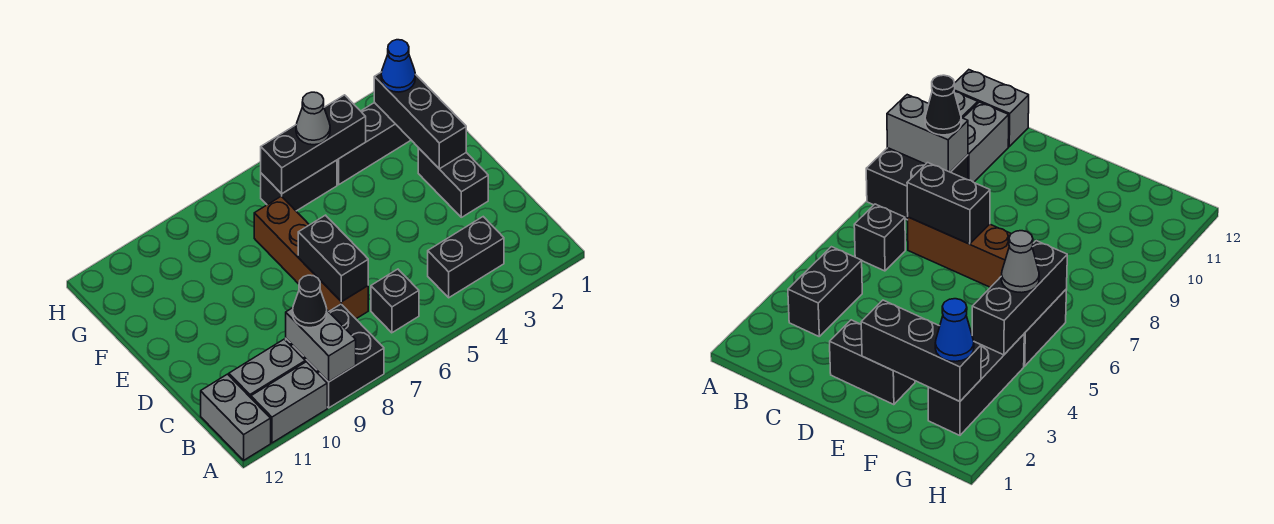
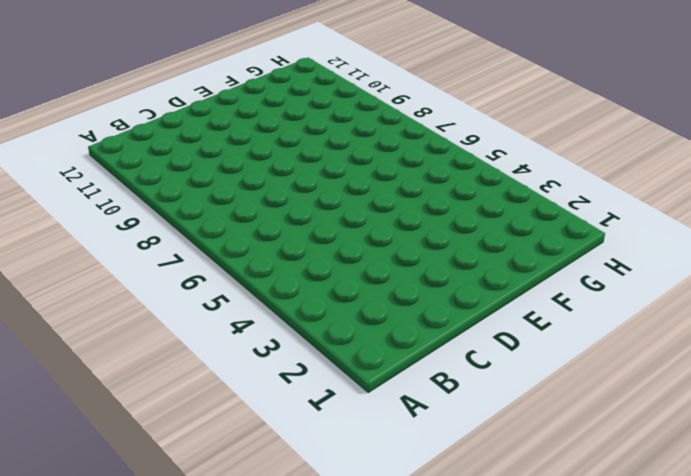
none -> black 2x2 brick [286,304,384,408]
none -> grey 1x2 brick [251,362,327,443]
none -> grey 1x2 brick [201,374,271,460]

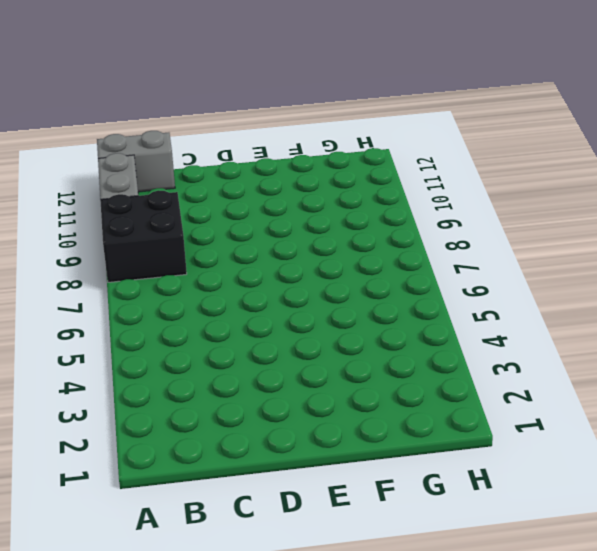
none -> black 1x2 brick [428,217,504,298]
none -> black 1x1 brick [371,269,419,333]
none -> grey 1x2 brick [229,339,305,398]

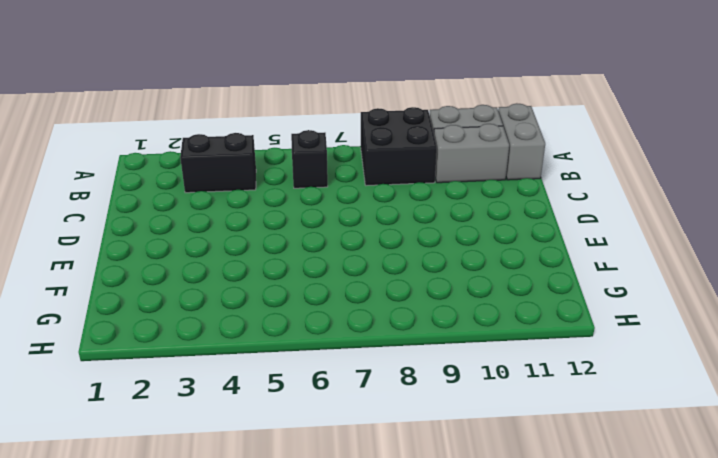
none -> brown 1x4 brick [254,196,368,319]
none -> black 1x2 brick [418,148,488,217]
none -> black 1x3 brick [337,102,411,185]

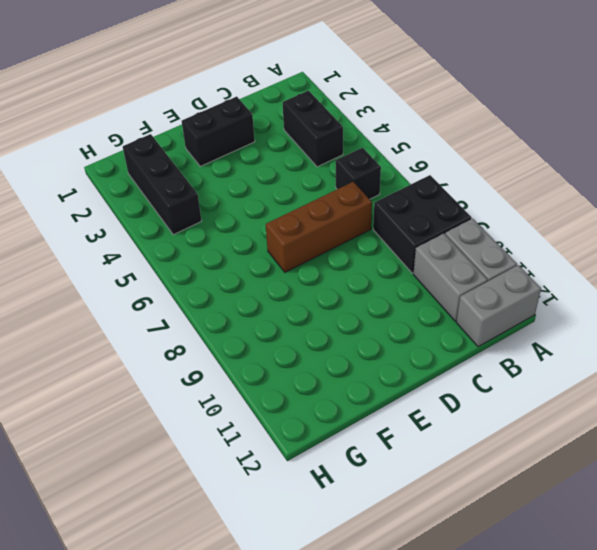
brown 1x3 brick [266,182,372,272] -> brown 1x4 brick [254,196,368,319]
none -> black 1x2 brick [261,160,337,211]
none -> grey 1x2 brick [286,308,356,382]
none -> black 1x2 brick [298,215,368,302]

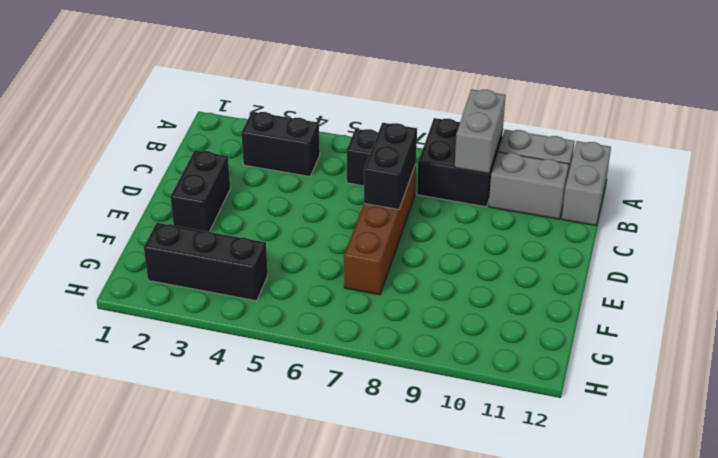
none -> black 1x2 brick [261,160,337,211]
none -> black 1x3 brick [374,72,466,169]
none -> black 1x3 brick [261,95,366,194]

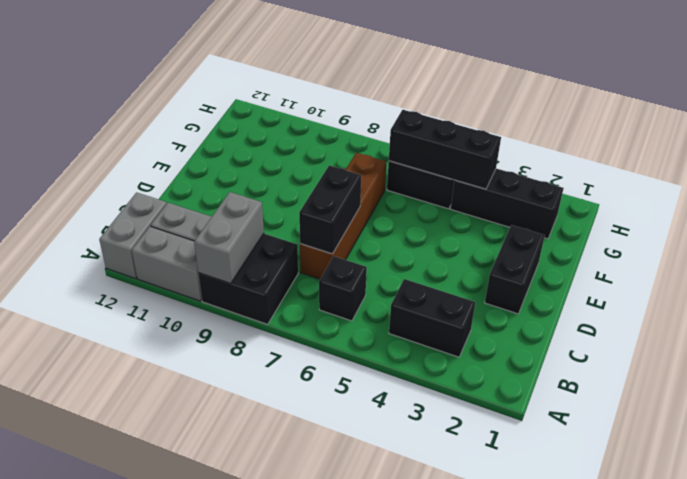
none -> black 1x3 brick [374,72,466,169]
none -> black 1x1 cone [293,275,327,328]
none -> blue 1x1 cone [381,40,415,92]

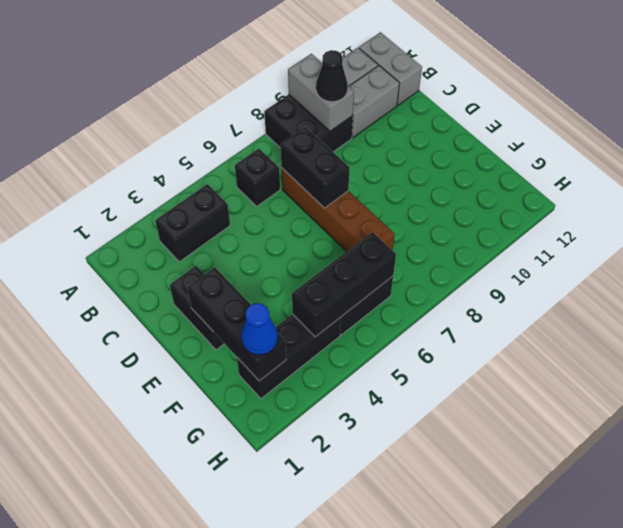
none -> grey 1x1 cone [296,92,330,145]

